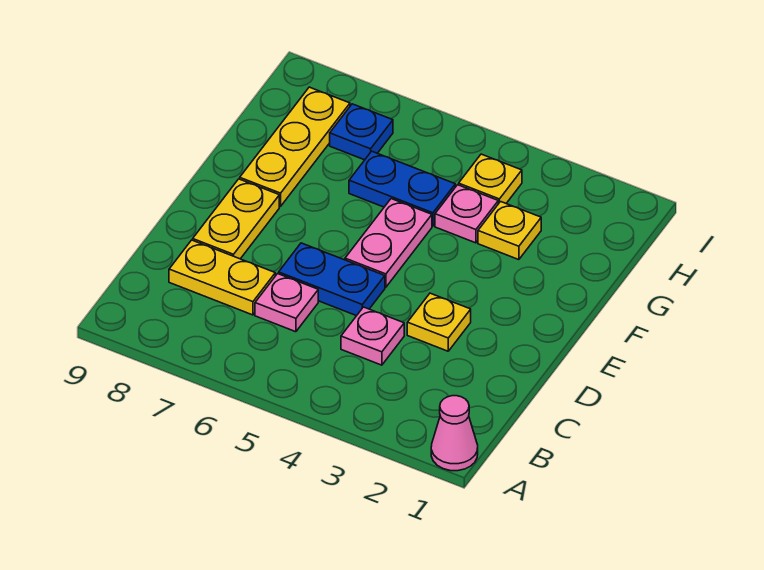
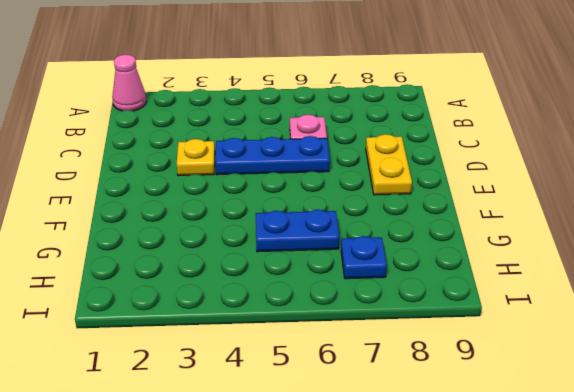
blue 1x3 plate [215,136,330,175] -> blue 1x2 plate [279,243,385,316]
none -> pink 1x1 plate [341,307,404,365]
none -> yellow 1x2 plate [169,240,275,315]
none -> pink 1x2 plate [345,199,432,287]

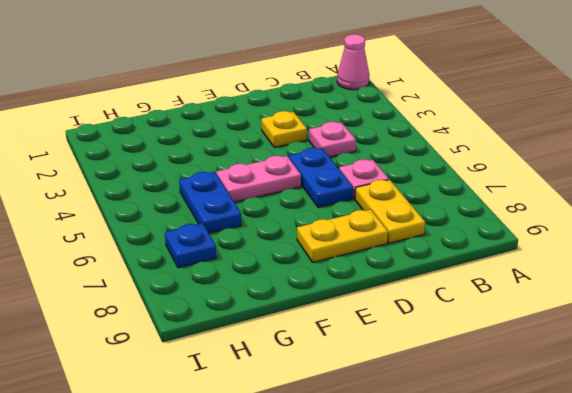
none -> yellow 1x3 plate [240,87,350,206]
none -> yellow 1x1 plate [478,202,541,260]
none -> pink 1x1 plate [435,185,498,243]

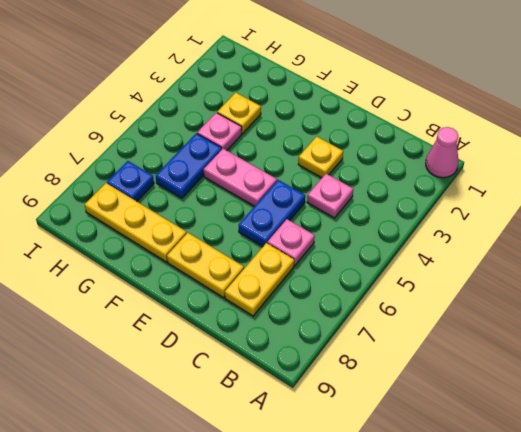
none -> yellow 1x1 plate [459,154,522,204]

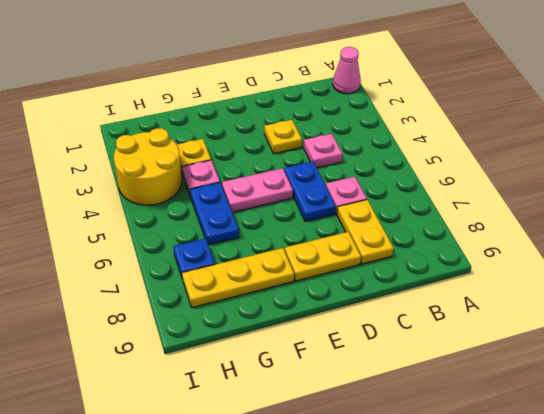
yellow 2x2 round brick [114,128,182,205] -> yellow 1x1 plate [459,154,522,204]

